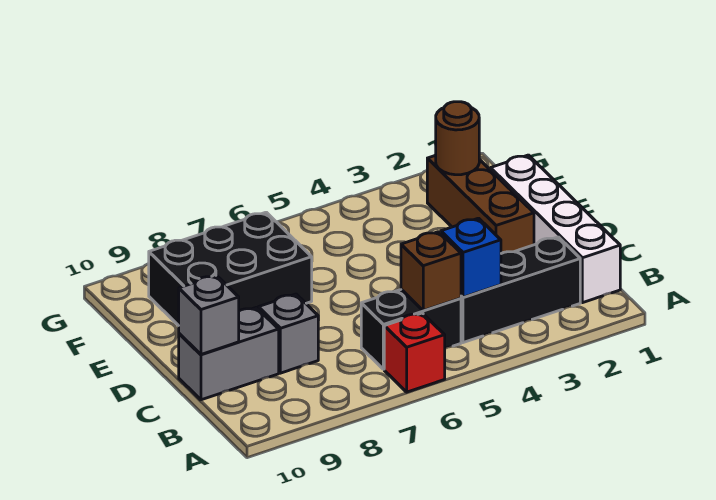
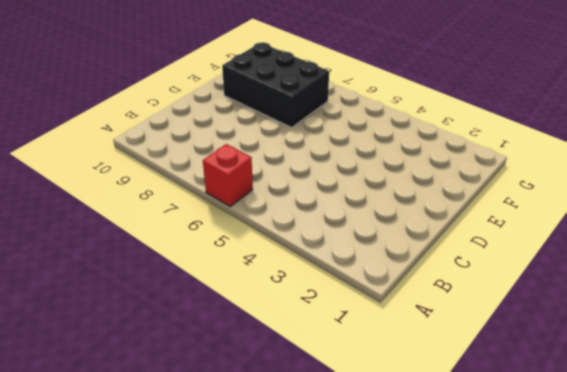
none -> white 1x4 brick [491,155,620,303]
none -> black 1x3 brick [461,237,580,343]
none -> black 1x2 brick [361,290,461,369]

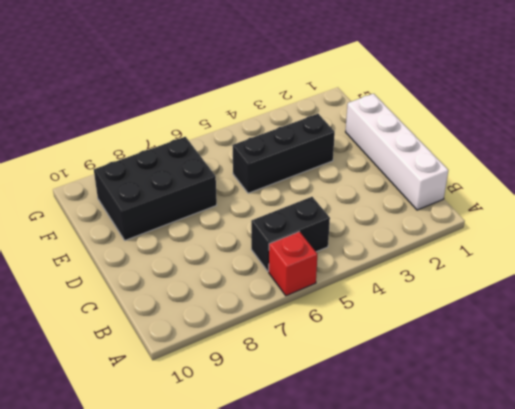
black 1x3 brick [232,114,335,193] -> black 1x3 brick moved to [461,237,580,343]
none -> grey 1x1 brick [258,294,318,373]
none -> grey 1x2 brick [179,307,279,400]
none -> brown 1x3 brick [427,155,534,254]

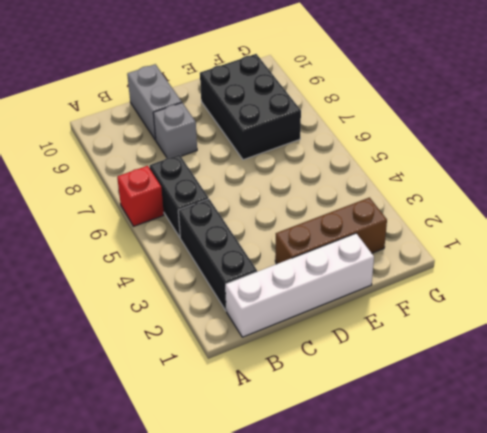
none -> blue 1x1 brick [441,218,501,297]
none -> brown 1x1 brick [401,232,461,311]
none -> grey 1x1 brick [179,276,239,354]

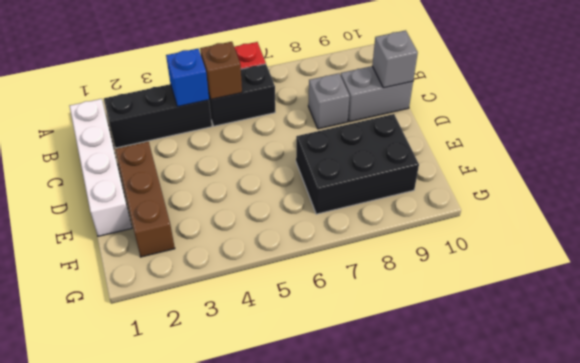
none -> brown 1x1 round brick [436,102,479,175]

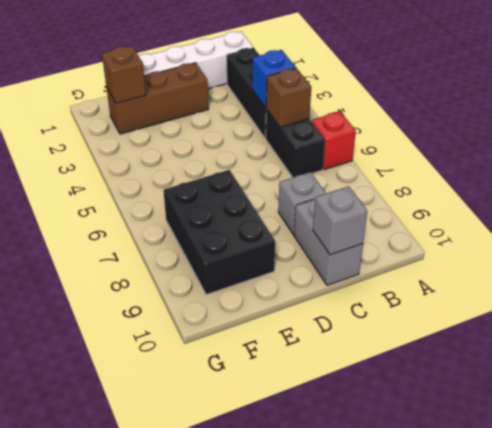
brown 1x1 brick [102,46,146,103] -> brown 1x1 round brick [436,102,479,175]

